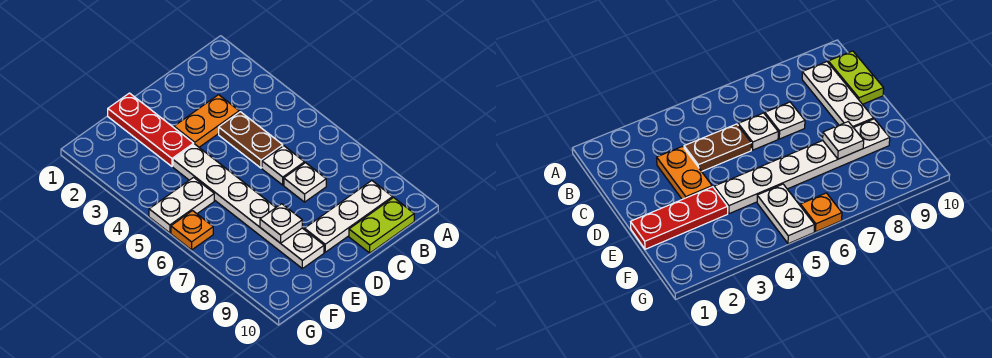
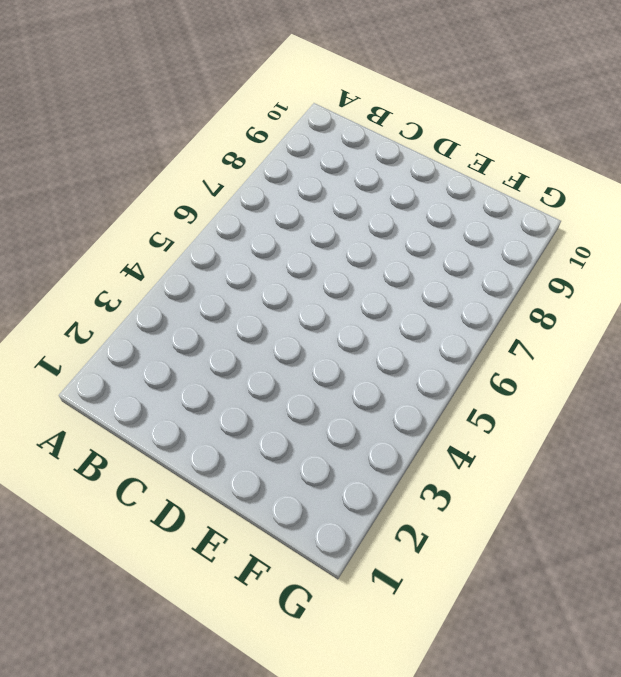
none -> white 1x3 plate [305,181,393,252]
none -> lime 1x2 plate [349,198,414,253]

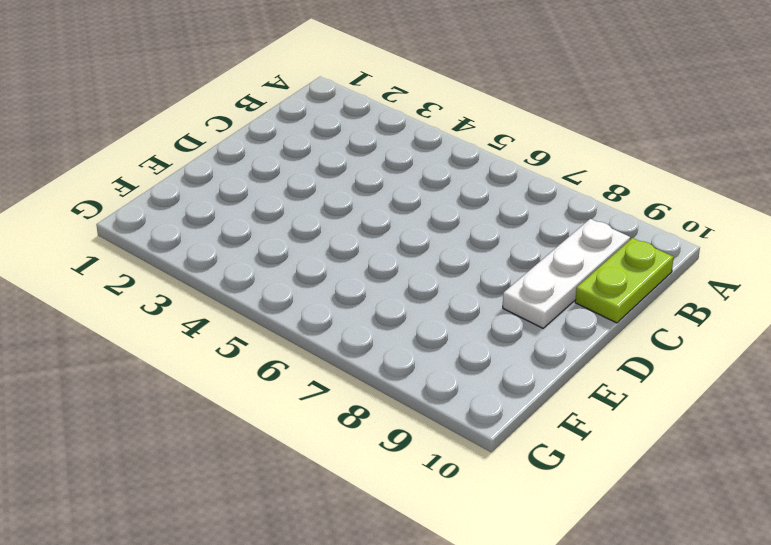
none -> orange 1x2 plate [174,95,239,147]
none -> brown 1x2 plate [219,112,283,168]

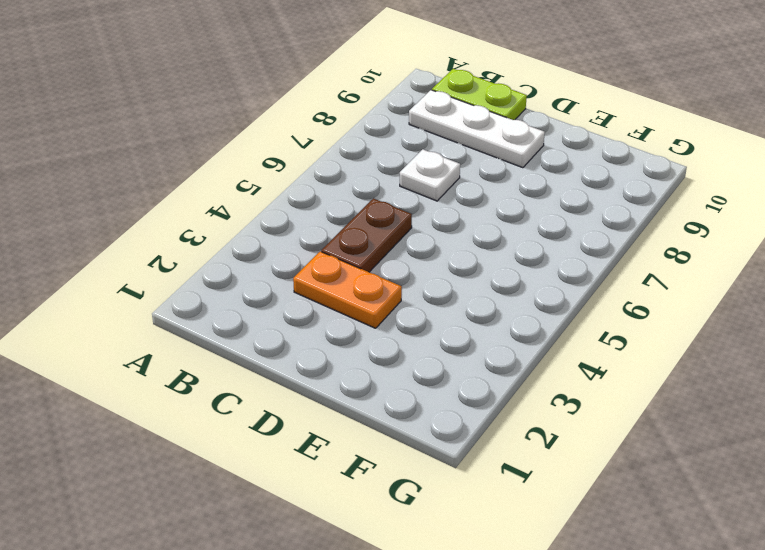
none -> white 1x1 plate [262,146,305,185]
none -> red 1x3 plate [108,93,194,166]

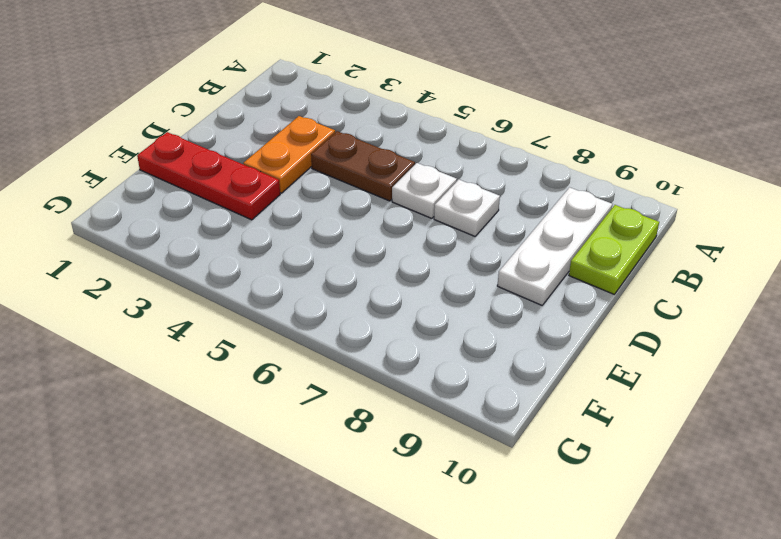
none -> white 1x6 plate [173,144,324,268]
none -> white 1x2 plate [149,177,214,233]

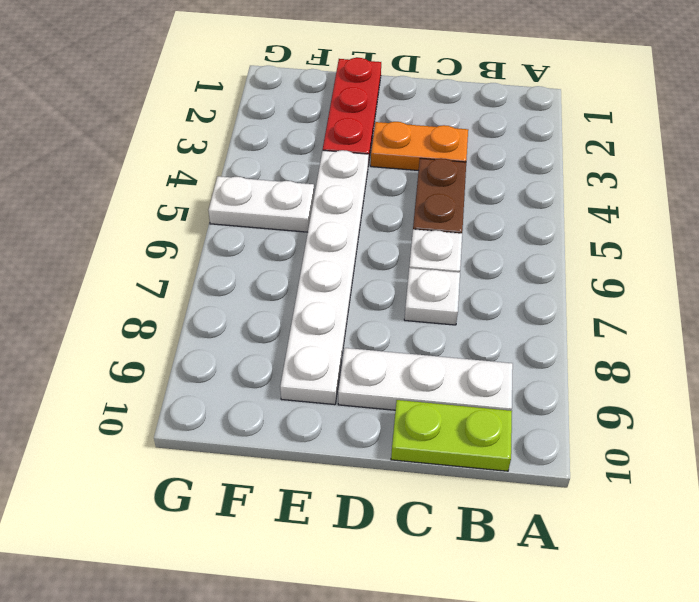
none -> orange 1x1 plate [171,211,213,250]
none -> white 1x1 plate [260,204,302,243]

